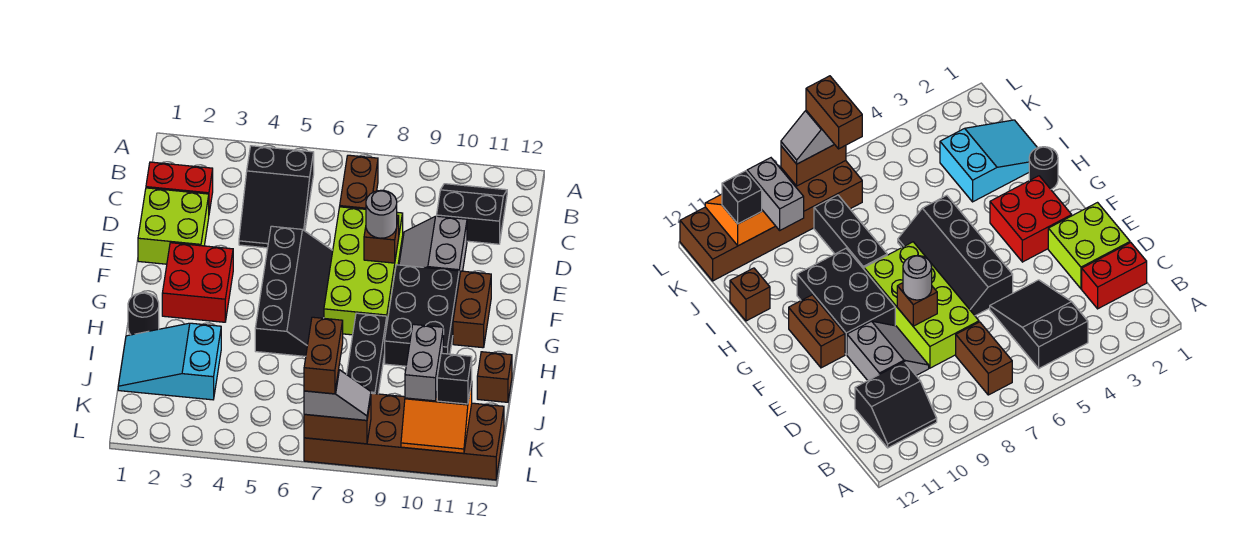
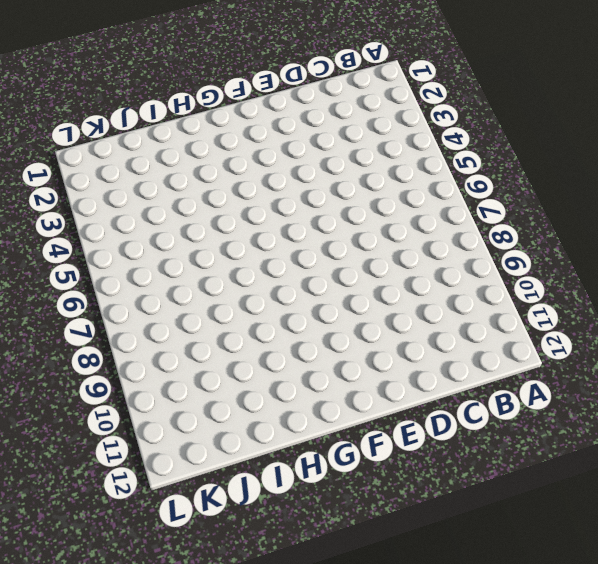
none -> black 2x3 slope [239,146,314,248]
none -> brown 1x2 brick [340,155,378,209]
none -> black 2x2 slope [437,184,507,244]

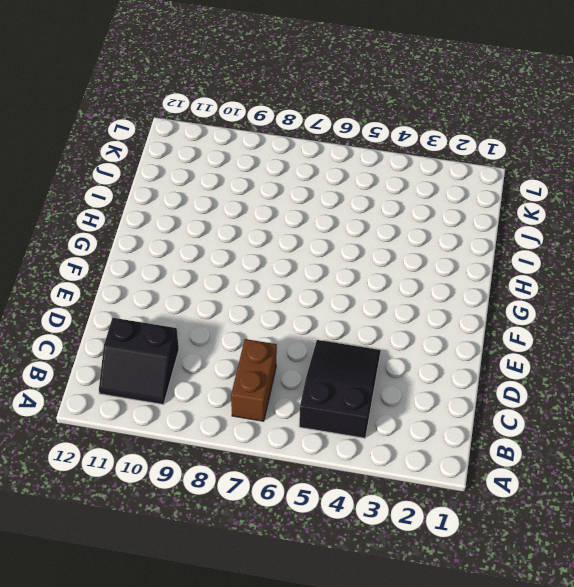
none -> red 1x2 brick [146,162,213,213]
none -> lime 2x2 brick [138,188,209,264]
none -> lime 2x4 brick [324,207,403,335]

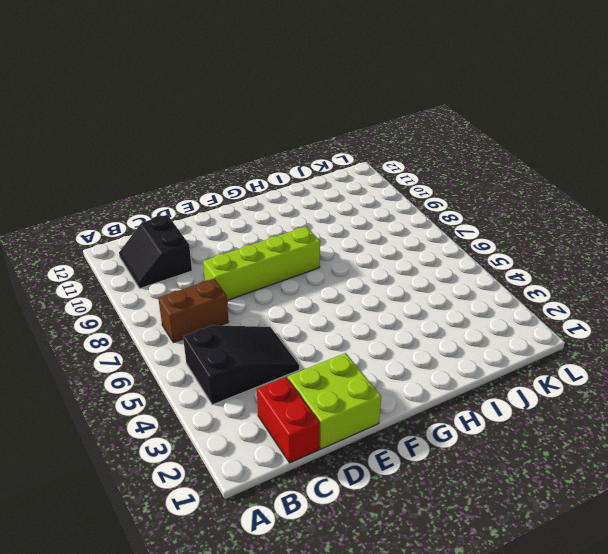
lime 1x4 brick [203,227,320,300] -> lime 2x4 brick [324,207,403,335]
none -> grey 2x2 slope [399,216,467,279]
none -> black 2x4 slope [255,226,333,356]
none -> red 2x2 brick [162,243,233,322]

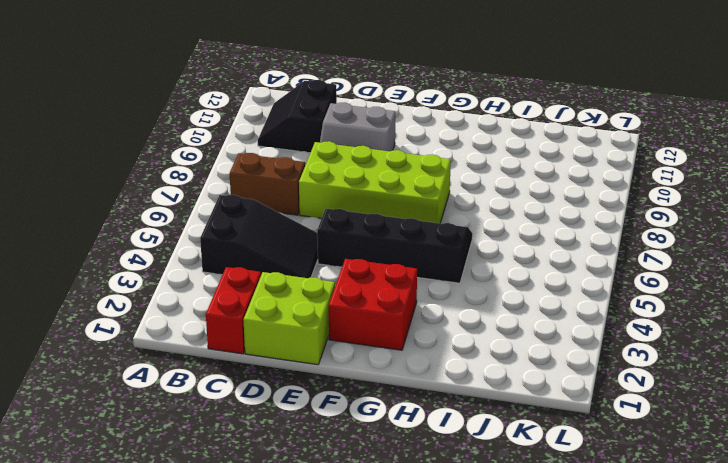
none -> black 2x3 brick [385,265,459,366]
none -> brown 1x2 brick [453,271,491,348]
none -> black 1x1 round brick [128,293,159,335]

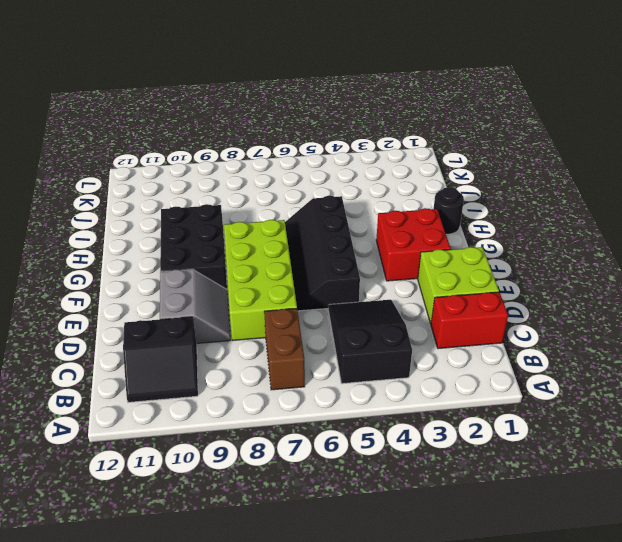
none -> brown 1x2 brick [453,271,491,348]
none -> black 1x3 brick [347,313,387,394]
none -> cyan 2x3 slope [118,323,221,400]

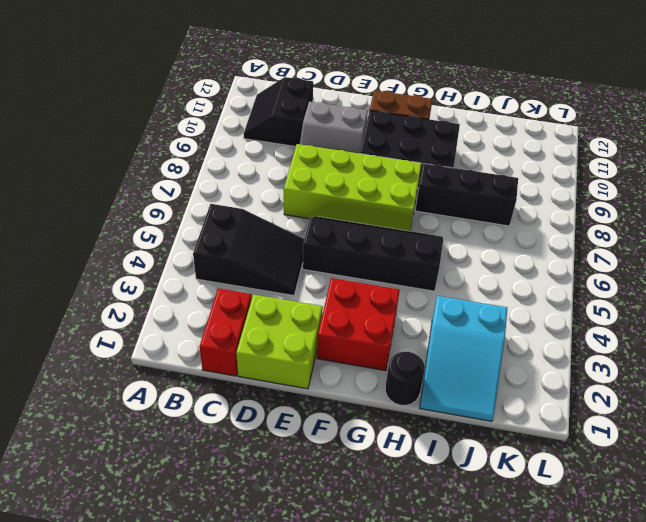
none -> brown 1x2 brick [340,155,378,209]
none -> brown 1x1 brick [477,352,512,402]
none -> brown 2x6 brick [304,393,504,480]

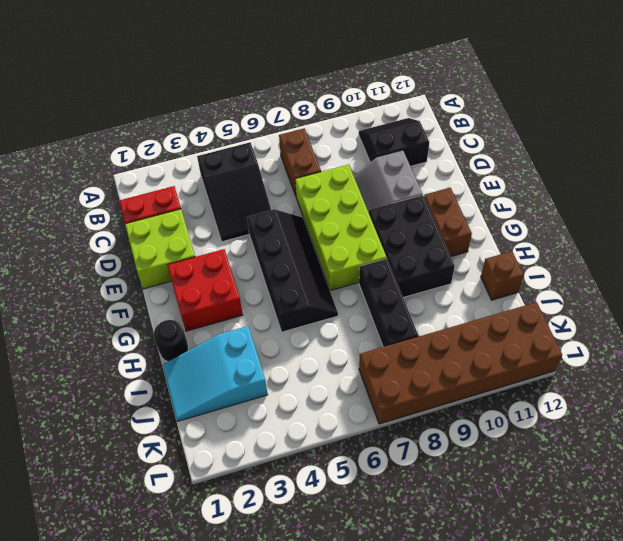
none -> brown 1x1 brick [364,215,399,263]
none -> orange 2x2 slope [401,382,472,453]
none -> brown 1x2 brick [304,399,371,444]

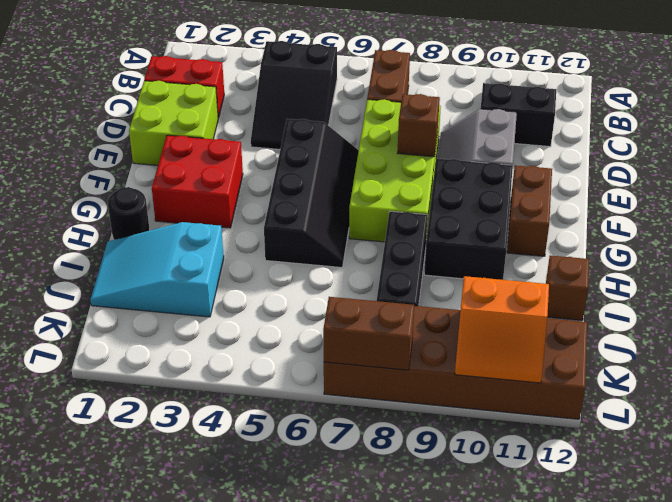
none -> grey 1x1 round brick [366,190,397,238]
none -> grey 1x2 brick [405,324,443,401]
none -> black 1x1 brick [437,353,472,404]

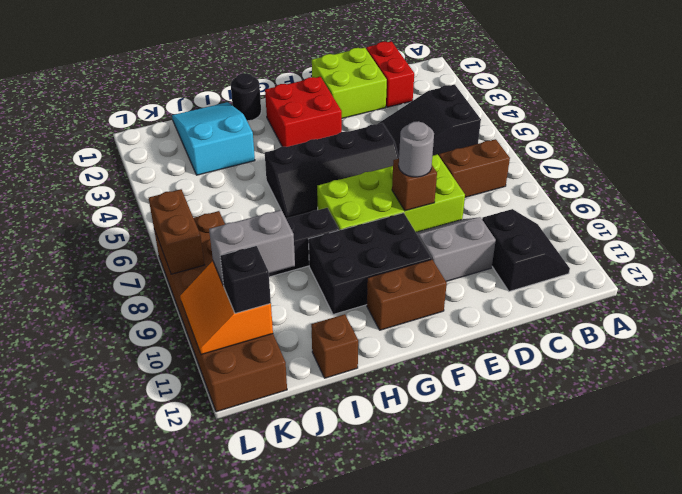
none -> grey 1x2 slope [304,370,371,420]
none -> brown 1x2 brick [304,317,343,394]

